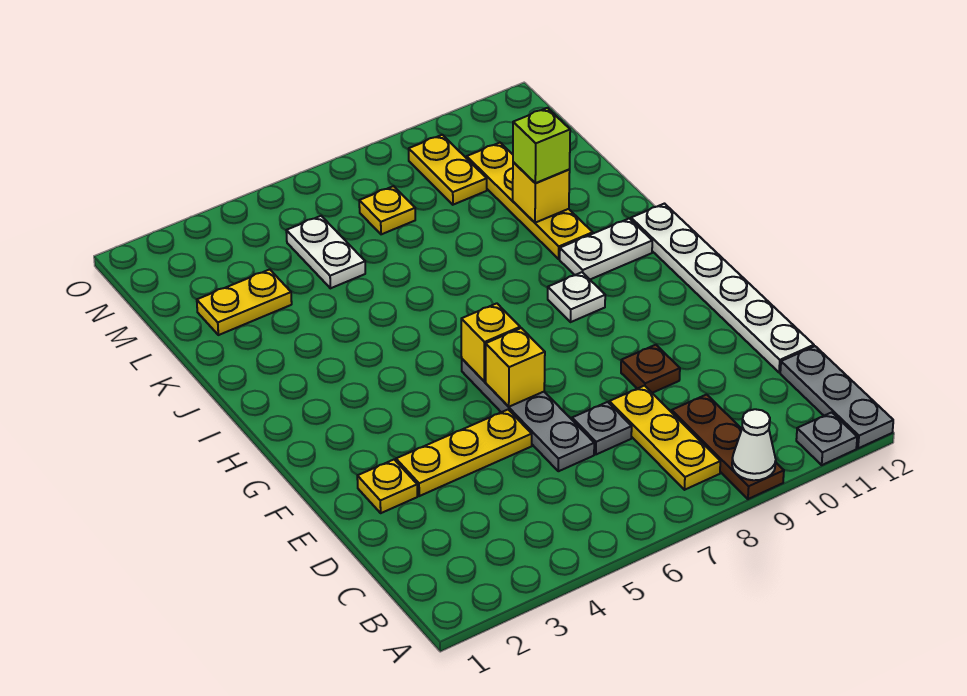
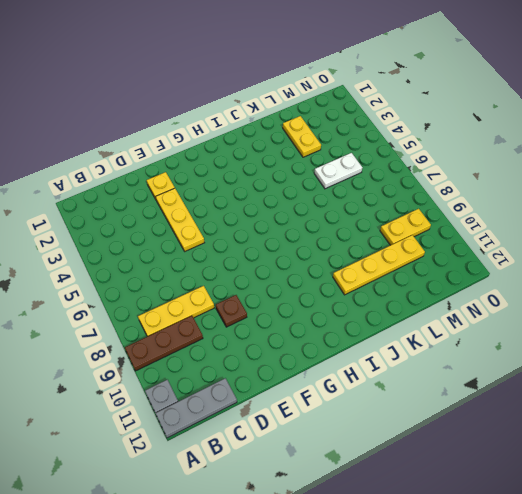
none -> grey 1x4 plate [462,359,594,471]
none -> grey 1x1 plate [572,402,632,454]
none -> white 1x6 plate [631,204,814,373]

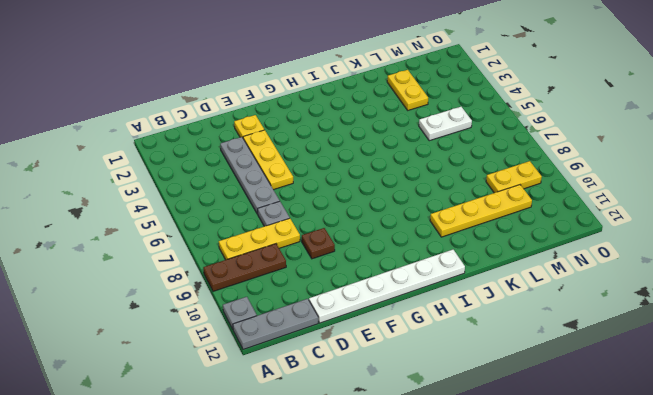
grey 1x4 plate [220,137,280,214] -> grey 1x4 plate turned to [462,359,594,471]
none -> white 1x1 plate [548,272,605,322]
none -> white 1x2 plate [560,218,652,279]
none -> yellow 1x1 plate [359,186,415,234]

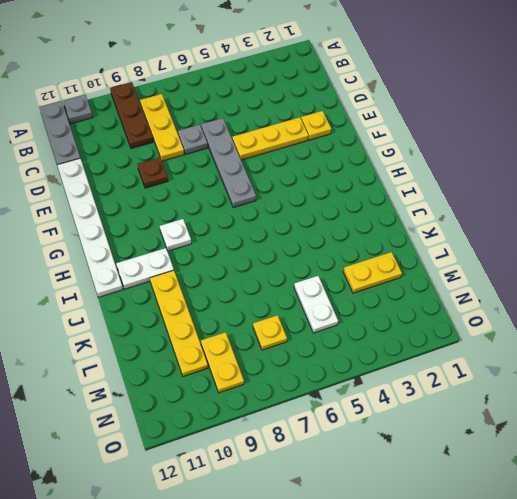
none -> white 1x1 cone [732,409,776,480]
none -> yellow 1x1 brick [486,328,545,407]
none -> yellow 1x1 brick [461,303,520,382]

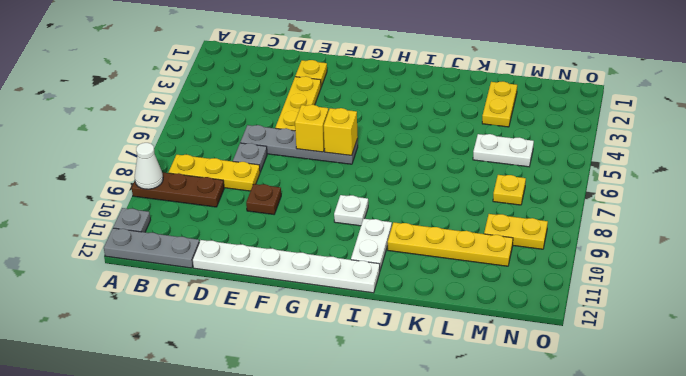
none -> yellow 1x1 brick [513,162,570,223]
none -> lime 1x1 brick [513,108,570,183]

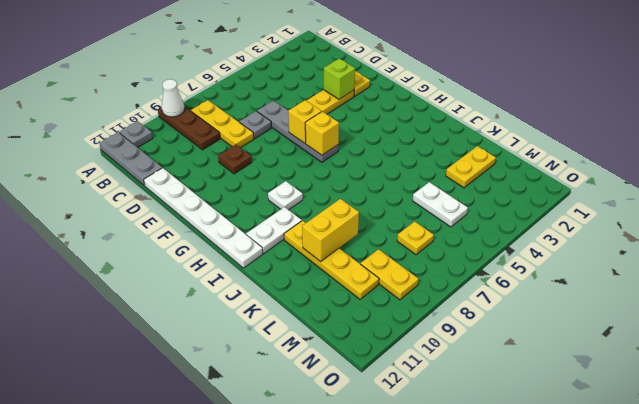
lime 1x1 brick [324,59,355,99] -> lime 1x1 brick moved to [513,108,570,183]
yellow 1x2 brick [302,199,359,262] -> yellow 1x1 brick [513,162,570,223]

